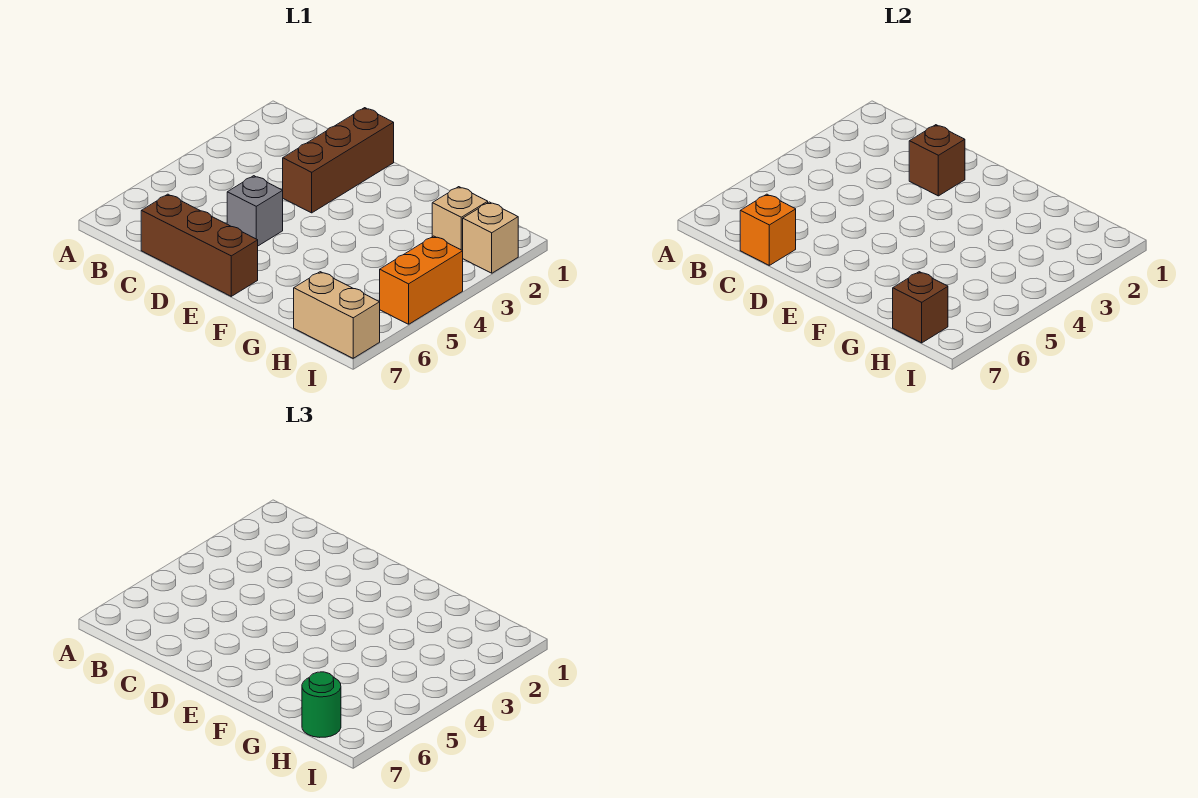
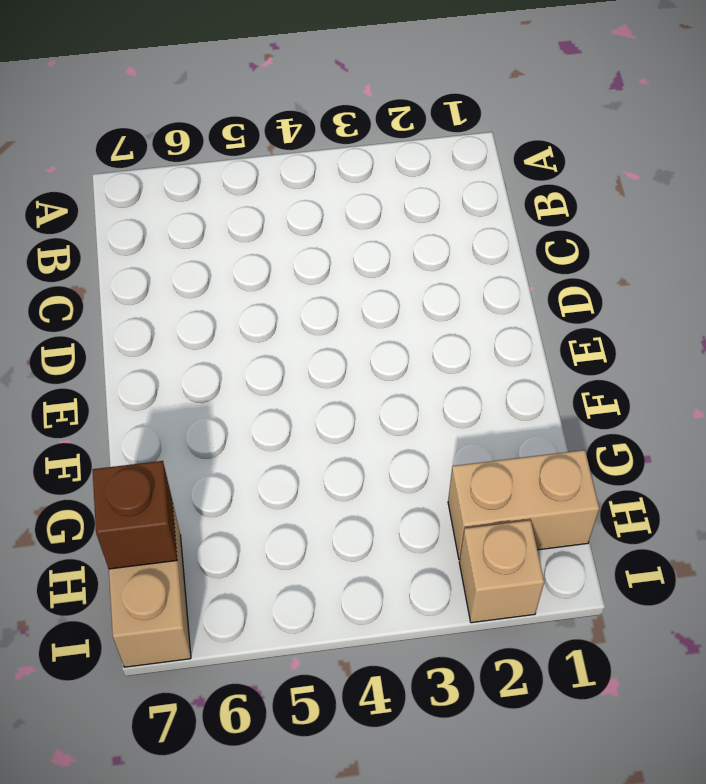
tan 1x2 brick [448,450,599,560] -> tan 1x1 brick [432,187,488,251]
none -> brown 1x3 brick [141,194,258,296]
none -> brown 1x3 brick [283,108,394,213]

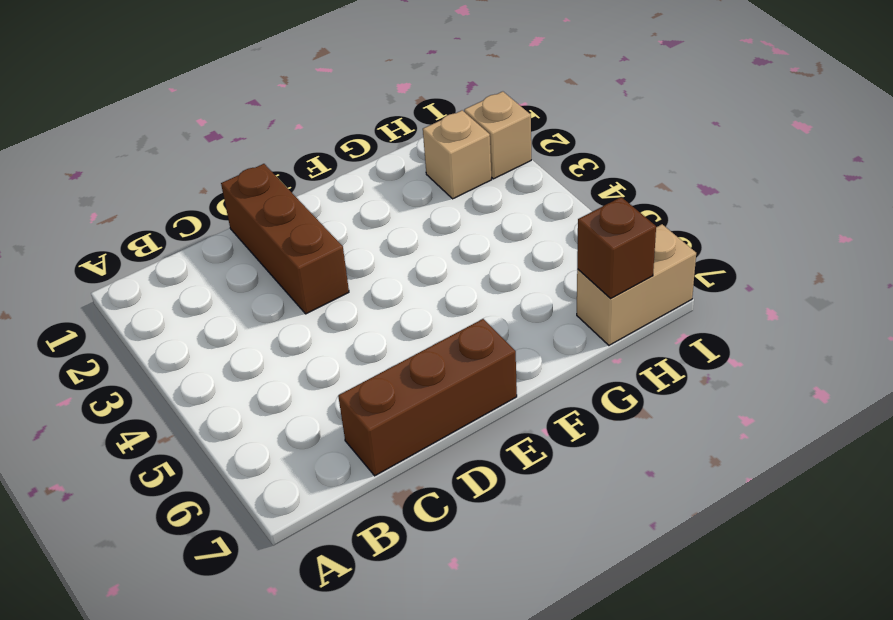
none -> grey 1x1 brick [227,176,283,246]
none -> orange 1x2 brick [380,236,463,324]

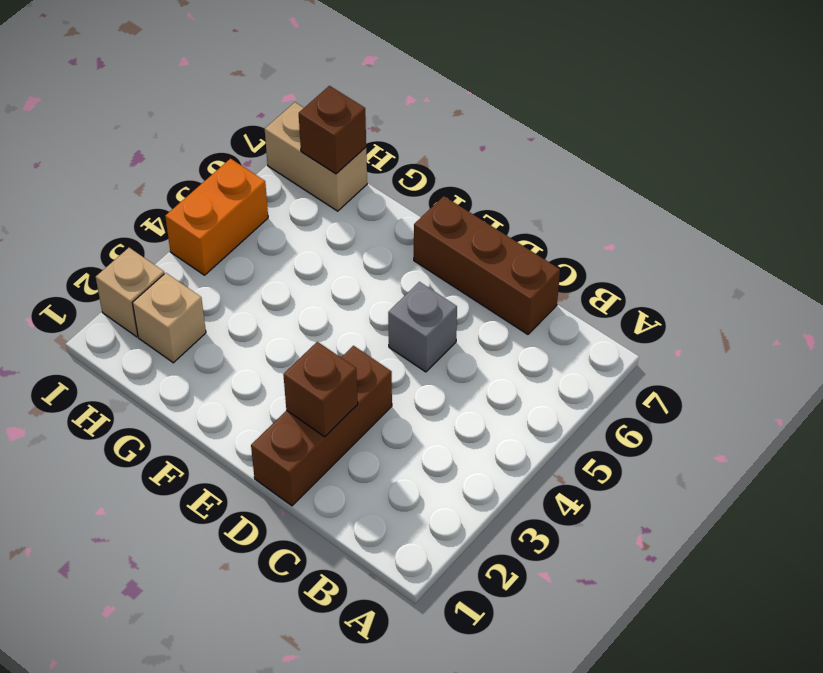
none -> orange 1x1 brick [740,194,796,265]
none -> green 1x1 round brick [302,672,341,737]

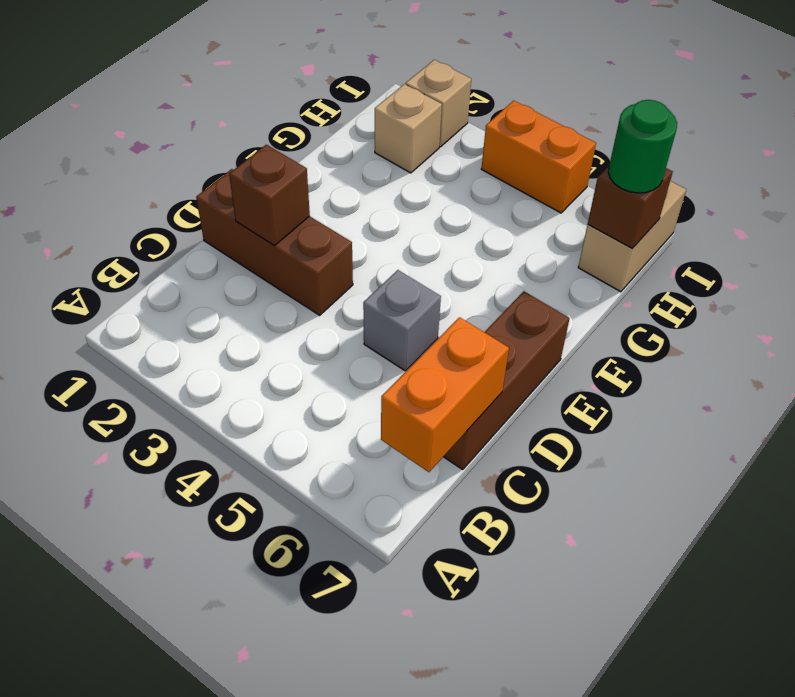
orange 1x2 brick [381,317,509,472] -> orange 1x1 brick [740,194,796,265]

